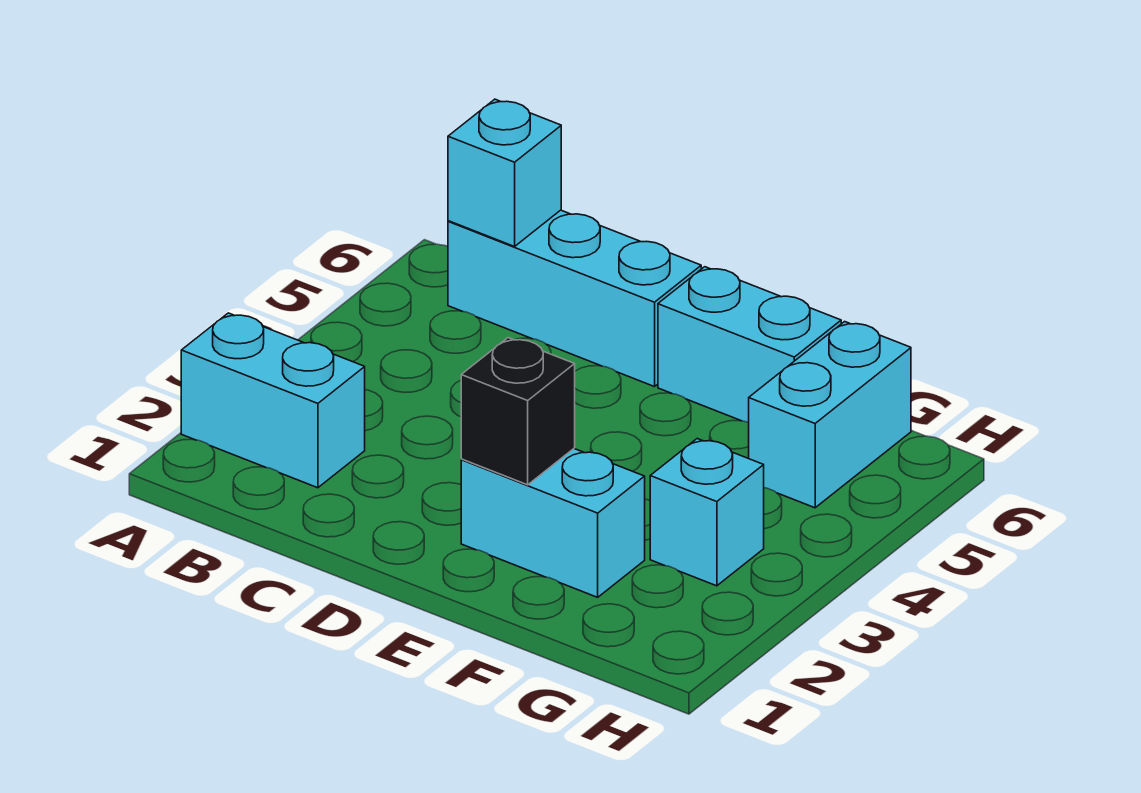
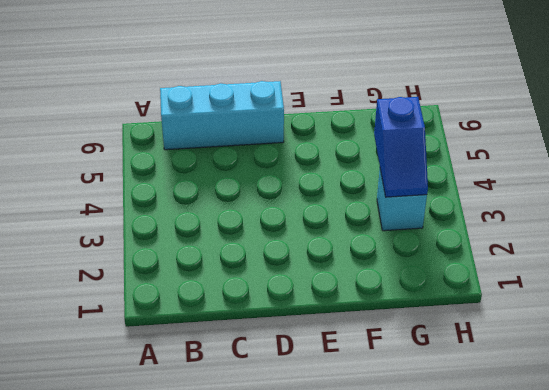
blue 1x2 slope [374,97,428,197] -> none
none -> cyan 1x2 brick [181,313,365,488]
none -> cyan 1x2 brick [461,449,645,597]

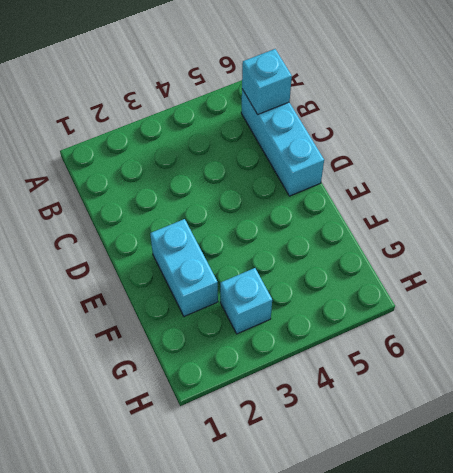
none -> cyan 1x2 brick [181,313,365,488]
none -> cyan 1x2 brick [658,267,841,423]

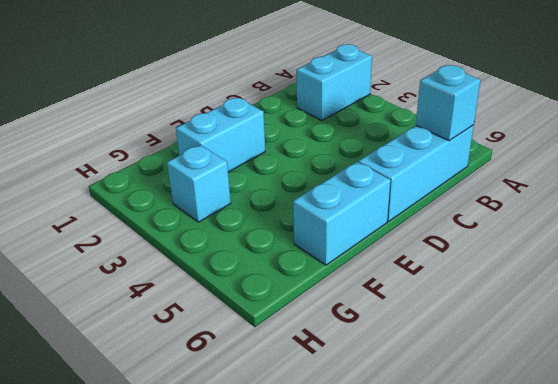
none -> cyan 1x2 brick [749,322,911,508]
none -> black 1x1 brick [461,338,575,485]

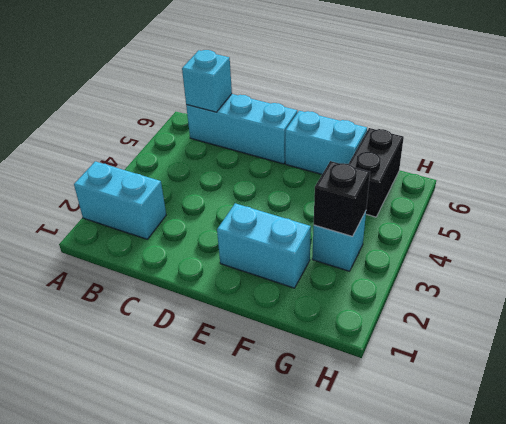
black 1x1 brick [314,161,370,237] -> black 1x1 brick moved to [461,338,575,485]
black 1x2 brick [349,128,404,217] -> cyan 1x2 brick [749,322,911,508]

